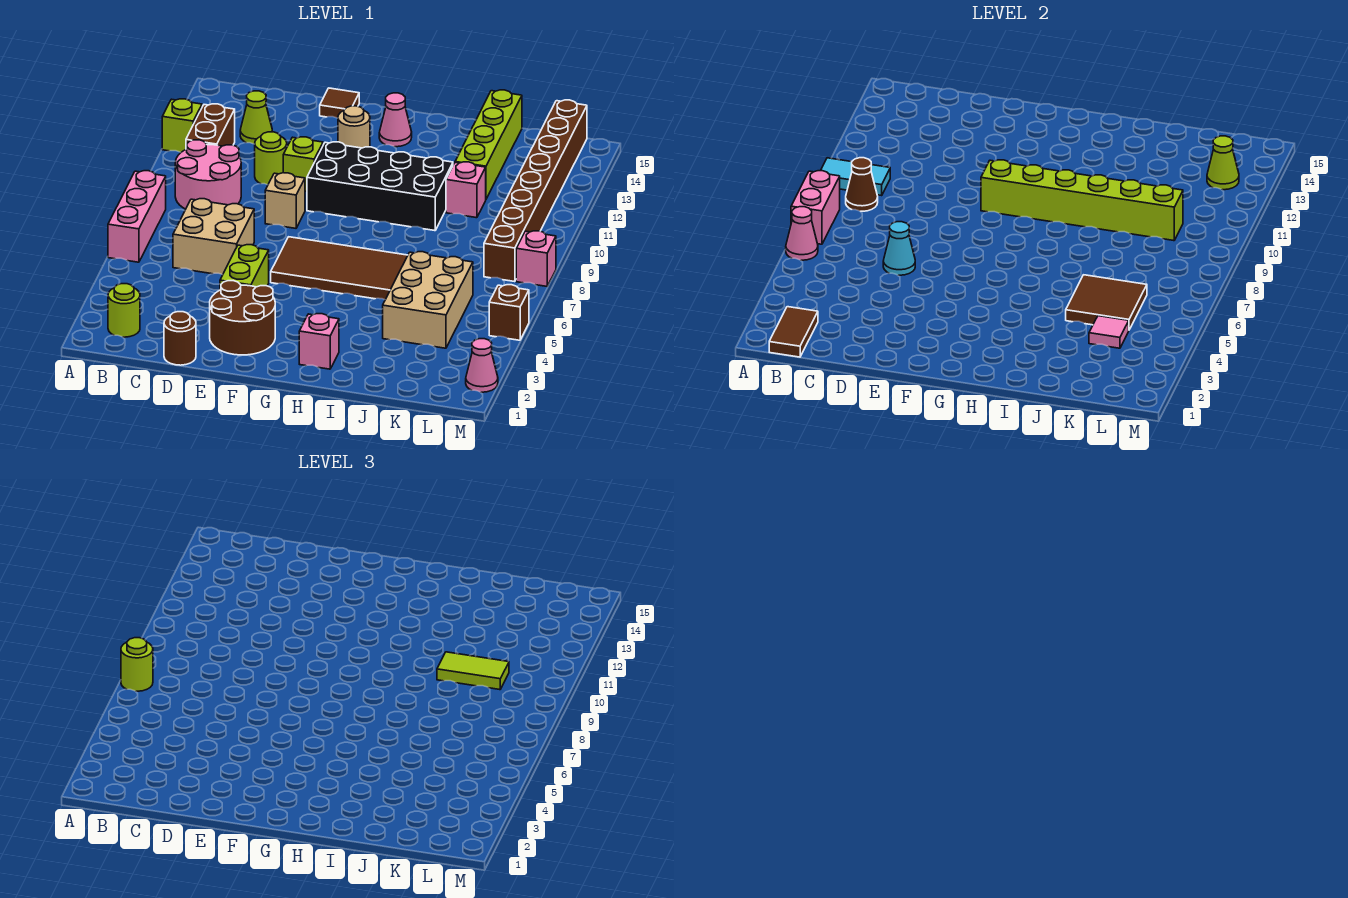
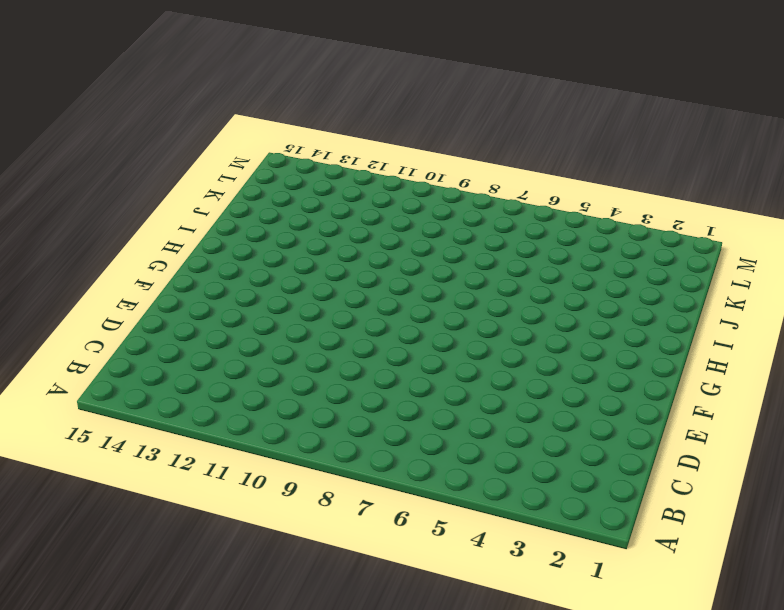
none -> pink 1x3 brick [108,171,166,262]
none -> lime 1x1 brick [162,99,202,152]
none -> lime 1x1 round brick [108,284,140,337]
none -> pink 2x2 round brick [175,140,241,209]

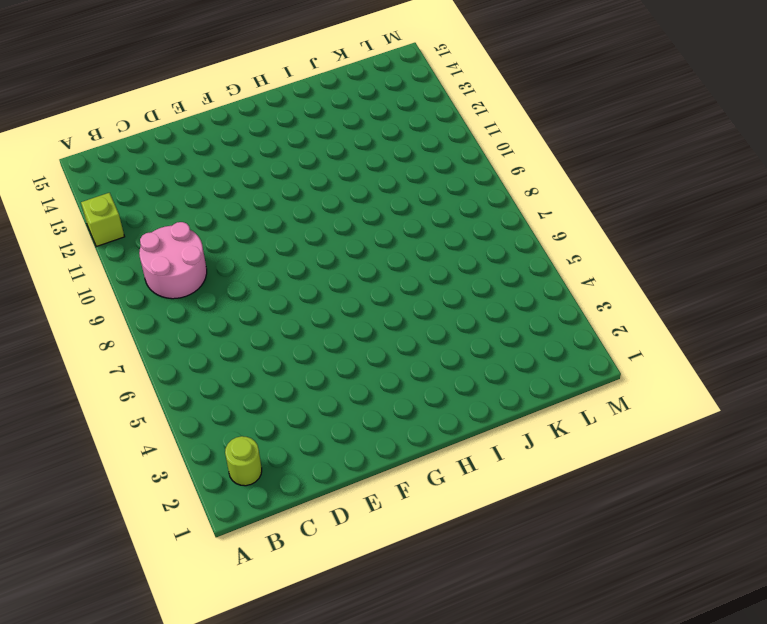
none -> pink 1x3 brick [108,171,166,262]
none -> brown 1x2 brick [186,104,235,149]
none -> tan 2x2 brick [173,199,254,275]
none -> lime 1x1 cone [240,91,272,144]

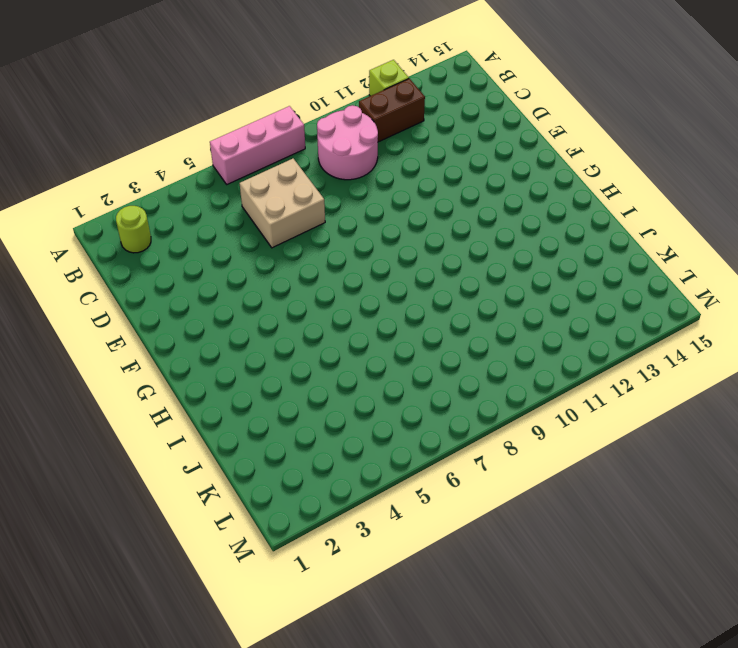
none -> lime 1x1 cone [240,91,272,144]
none -> brown 1x1 round brick [164,312,196,365]
none -> lime 1x1 round brick [255,132,287,185]
none -> brown 2x2 round brick [210,281,275,355]

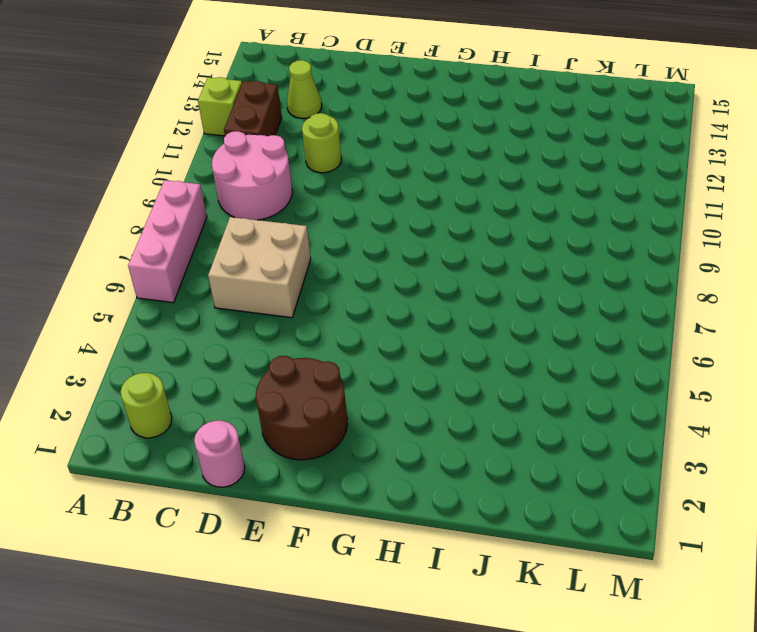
pink 1x1 round brick [194,421,245,487] -> brown 1x1 round brick [164,312,196,365]
none -> lime 1x2 brick [220,245,269,290]
none -> tan 1x1 brick [265,173,305,228]
none -> lime 1x1 brick [283,137,323,191]
none -> brown 1x1 tile [320,88,359,118]

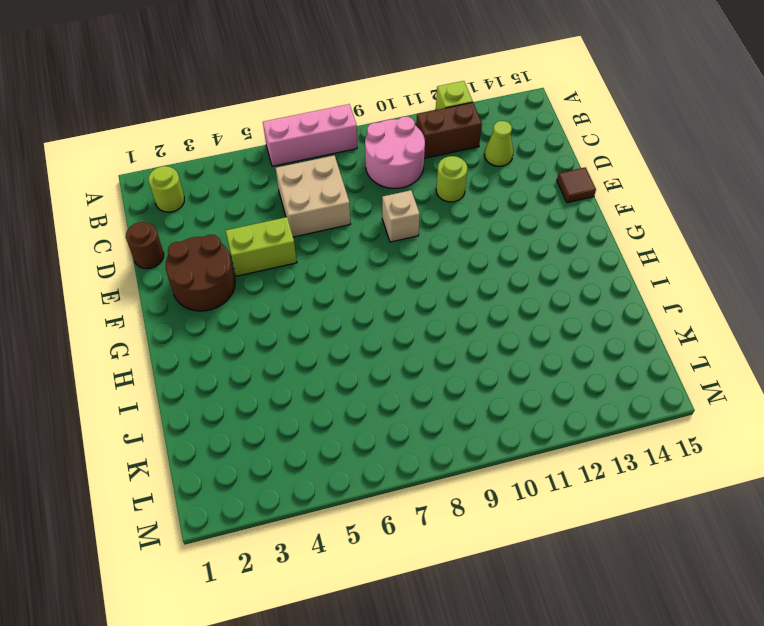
none -> lime 1x1 brick [283,137,323,191]
none -> brown 2x4 tile [271,237,408,300]
none -> black 2x4 brick [307,142,453,231]
none -> tan 1x1 round brick [338,106,370,148]

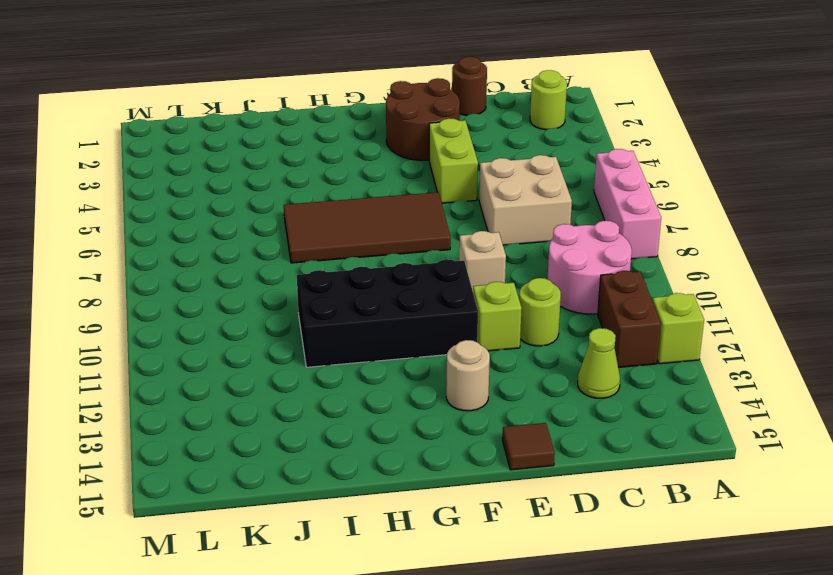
none -> pink 1x1 cone [379,93,412,147]
none -> pink 1x1 brick [299,314,339,369]
none -> tan 2x3 brick [383,252,473,348]
none -> pink 1x1 brick [446,162,486,218]

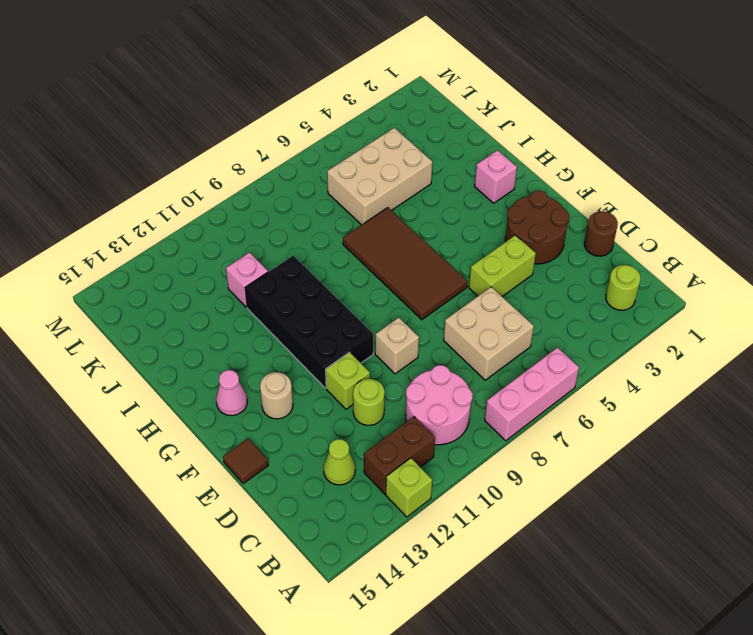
none -> lime 1x4 brick [455,90,522,199]
none -> brown 1x8 brick [484,100,587,282]
none -> pink 1x1 cone [466,339,498,392]
none -> brown 1x1 brick [489,285,529,340]

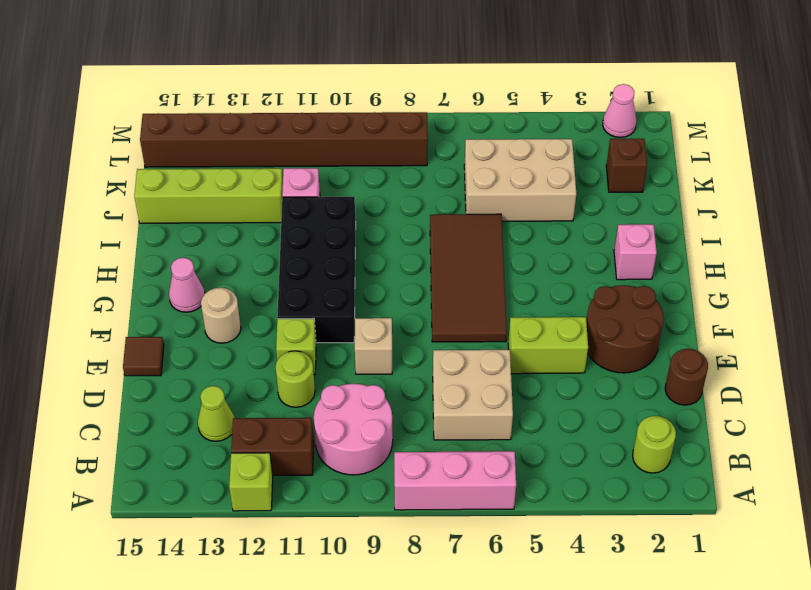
brown 1x1 brick [606,139,647,192] -> brown 1x1 brick moved to [489,285,529,340]
none -> pink 1x1 brick [516,231,556,286]
none -> pink 1x1 cone [786,207,818,260]
none -> pink 1x2 brick [791,171,840,244]
none -> cyan 1x2 tile [821,158,890,195]

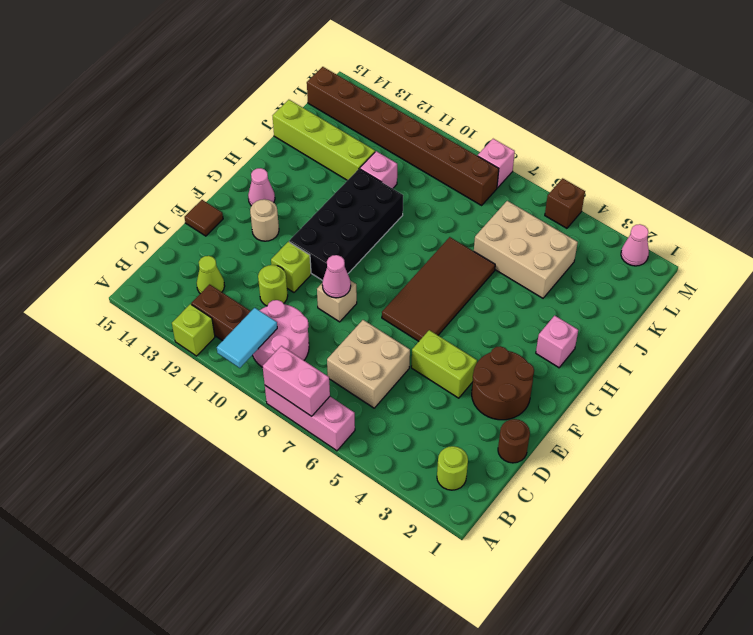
pink 1x1 cone [322,255,351,298] -> pink 1x1 cone moved to [786,207,818,260]
none -> brown 1x2 tile [769,307,818,357]
none -> brown 1x1 cone [846,158,878,211]
none -> cyan 1x1 cone [883,222,915,275]
none -> lime 1x6 brick [981,160,1183,241]

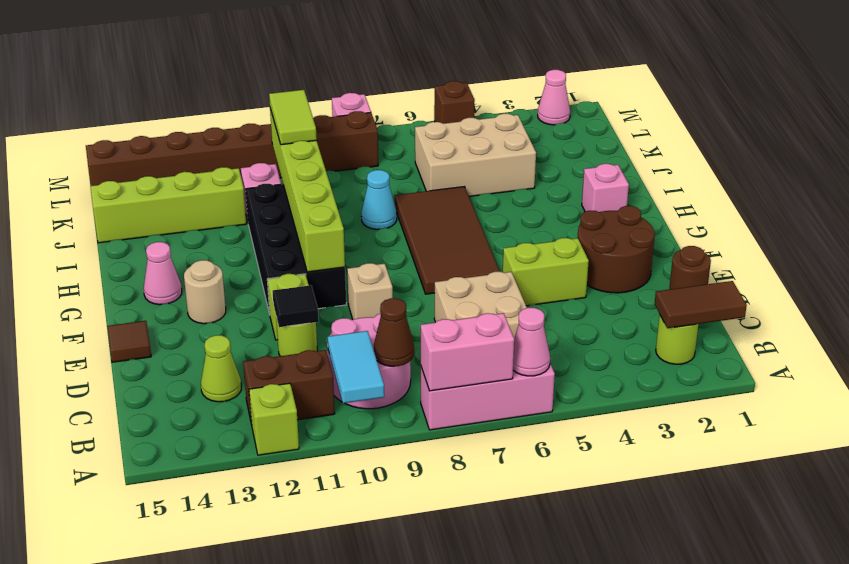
black 1x1 tile [273,285,319,327] -> none
cyan 1x1 cone [361,170,397,230] -> cyan 1x1 cone moved to [883,222,915,275]
none -> brown 2x2 tile [1066,275,1147,330]
none -> pink 1x1 tile [1089,316,1129,348]
none -> lime 1x1 cone [1207,136,1239,190]
none -> lime 1x1 round brick [121,638,153,691]

